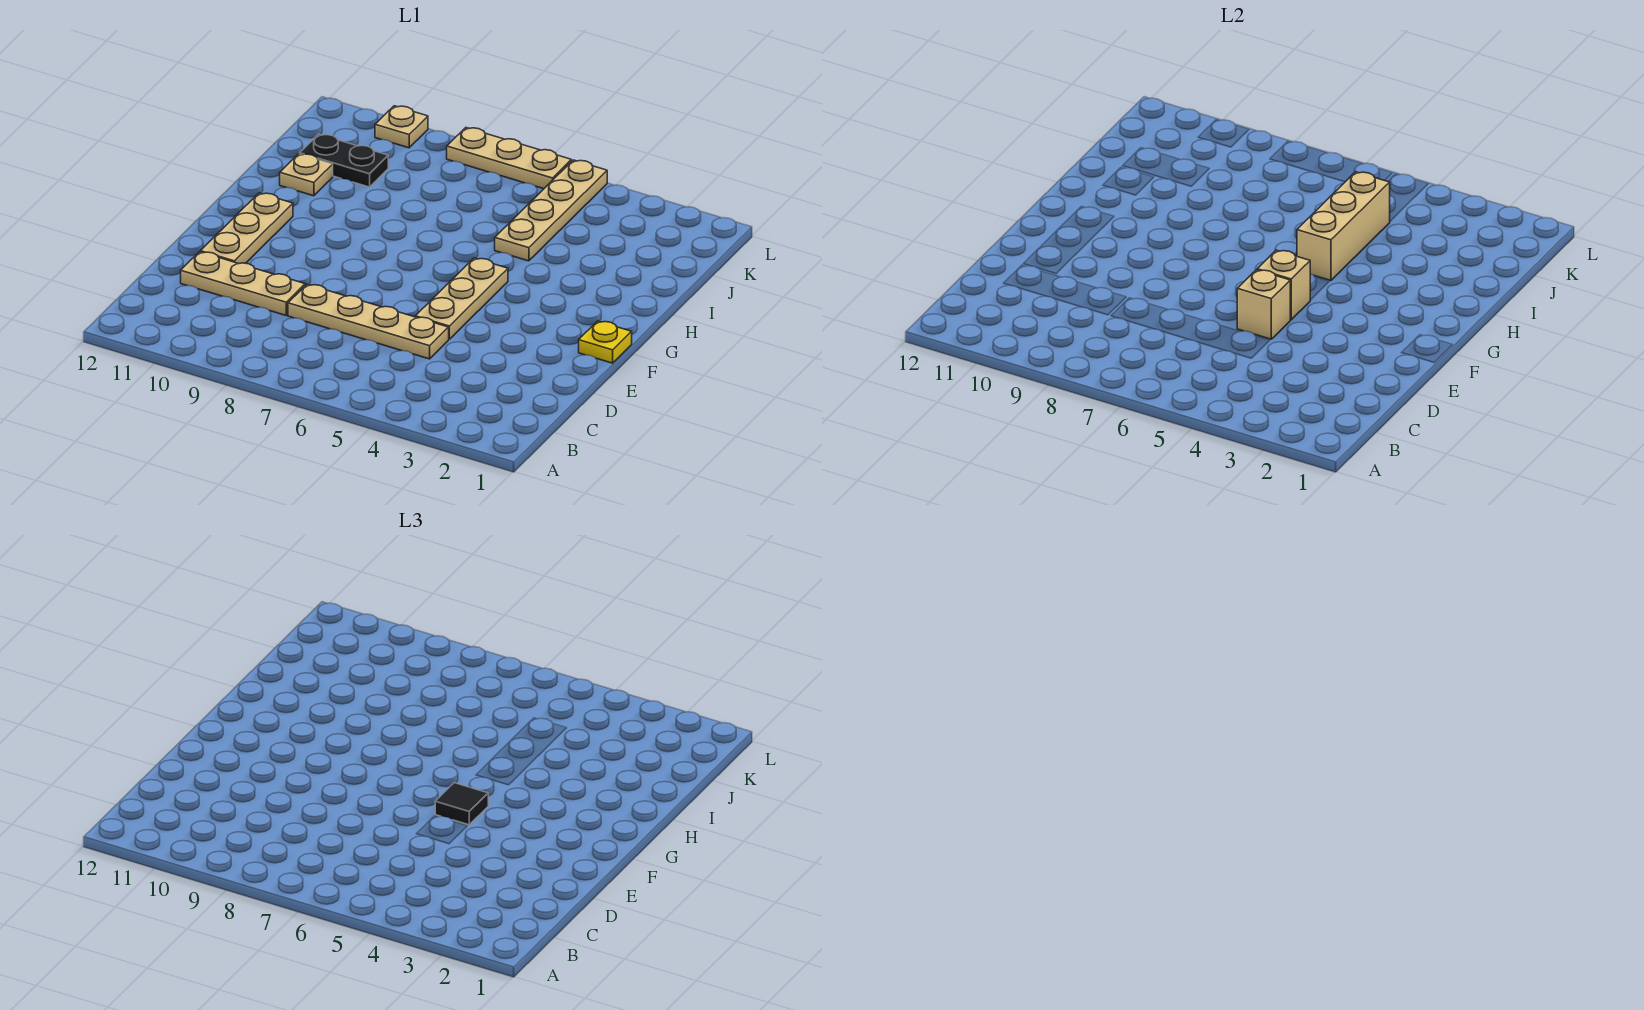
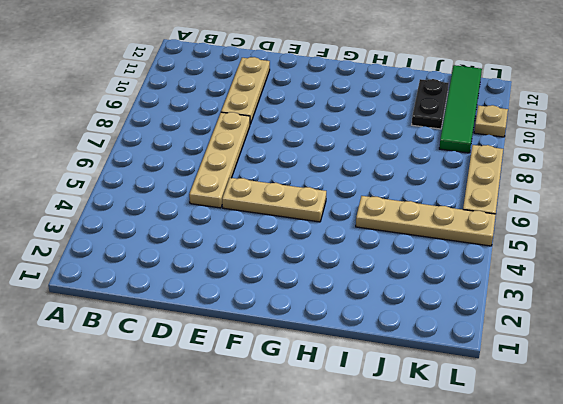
green 1x4 tile [439,65,482,153] -> none
none -> tan 1x3 plate [200,193,293,264]
none -> yellow 1x1 plate [579,321,632,363]
none -> tan 1x1 plate [280,154,333,196]

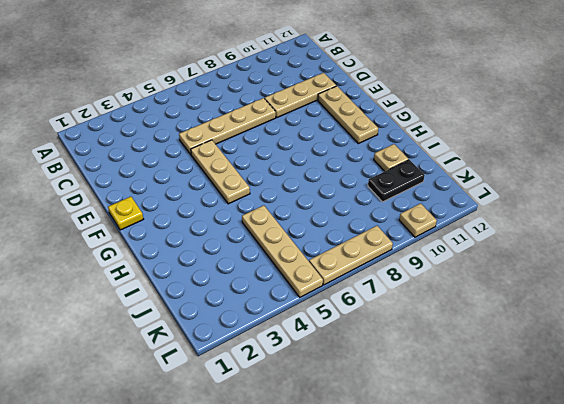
none -> tan 1x1 brick [1237,270,1290,339]
none -> tan 1x1 brick [1257,250,1310,320]
none -> tan 1x3 brick [1297,172,1390,281]

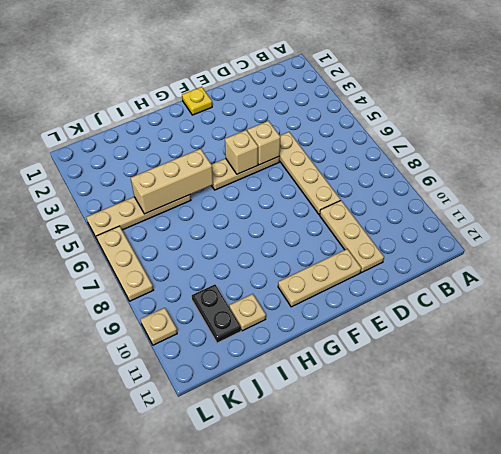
none -> black 1x1 tile [435,783,488,825]

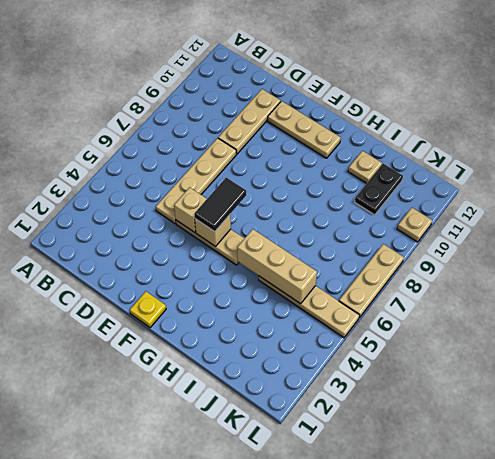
black 1x2 tile [194,178,246,232] -> black 1x1 tile [435,783,488,825]

